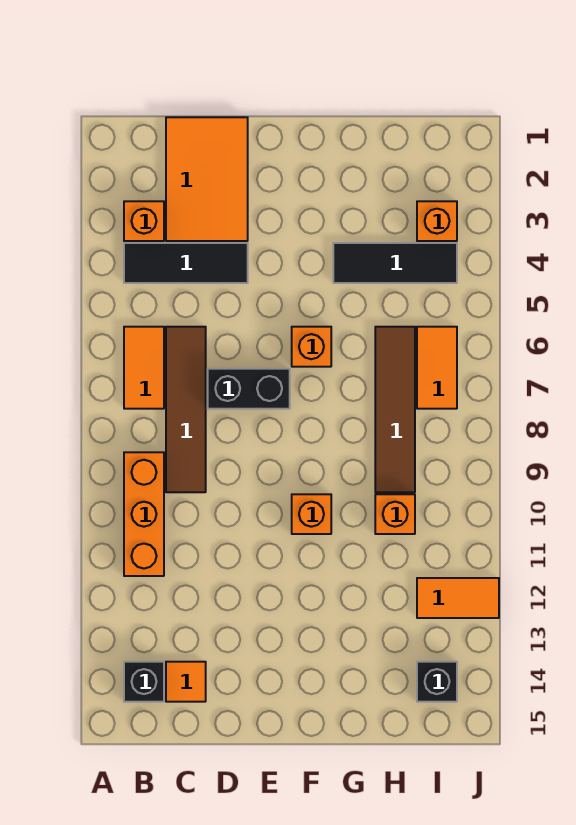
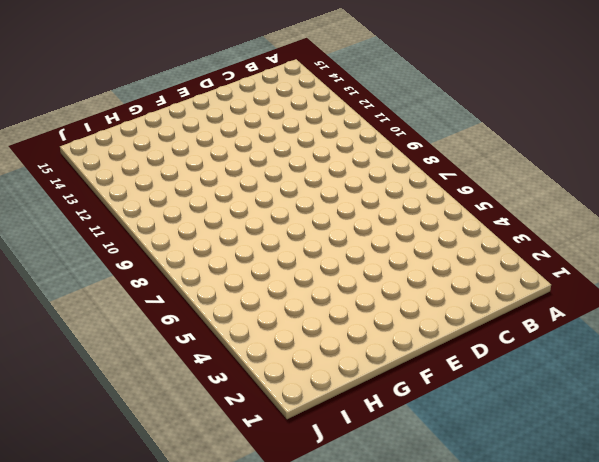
none -> orange 1x1 brick [124,201,164,241]
none -> black 1x3 tile [124,243,248,283]
none -> orange 1x2 tile [124,327,164,409]

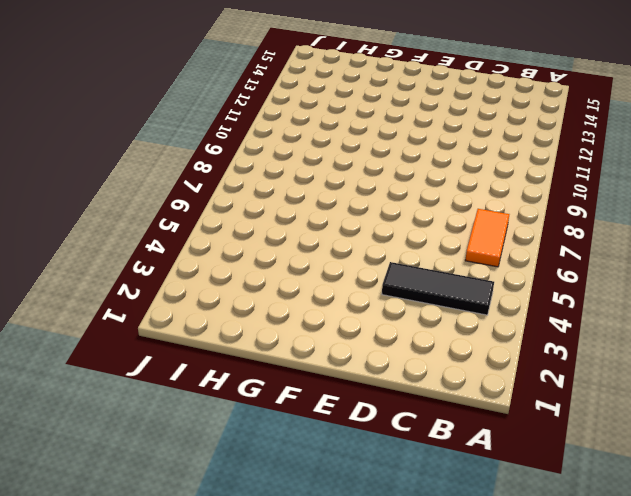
none -> orange 1x1 brick [124,201,164,241]
none -> orange 1x3 brick [124,452,164,576]
none -> black 1x1 brick [124,662,164,702]

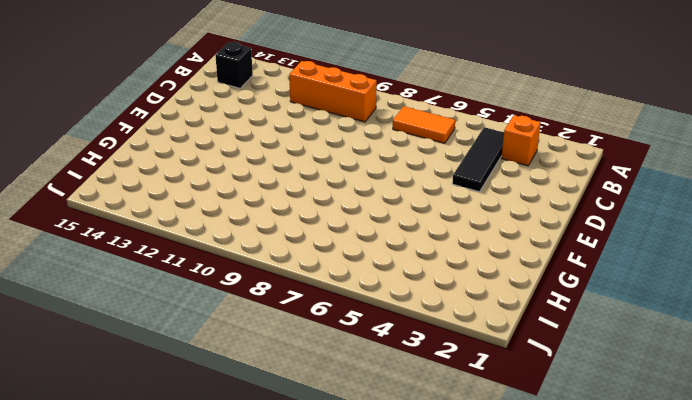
none -> orange 2x3 tile [166,117,248,241]
none -> brown 1x4 tile [166,327,206,492]
none -> orange 1x1 tile [166,662,206,702]

